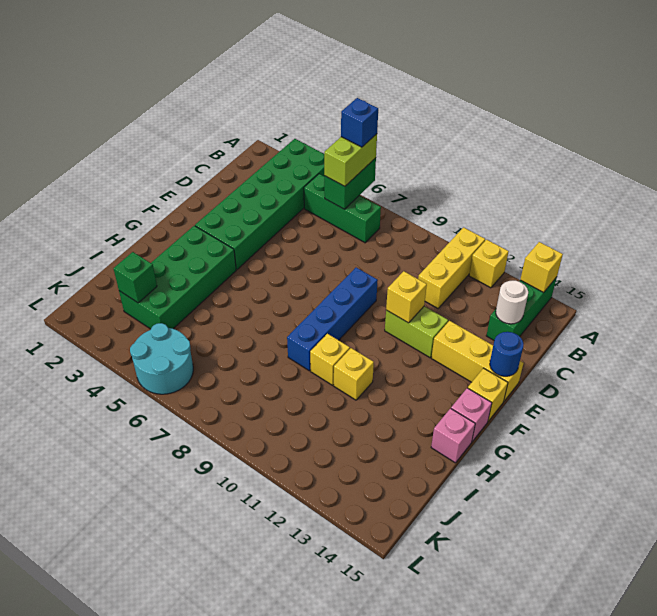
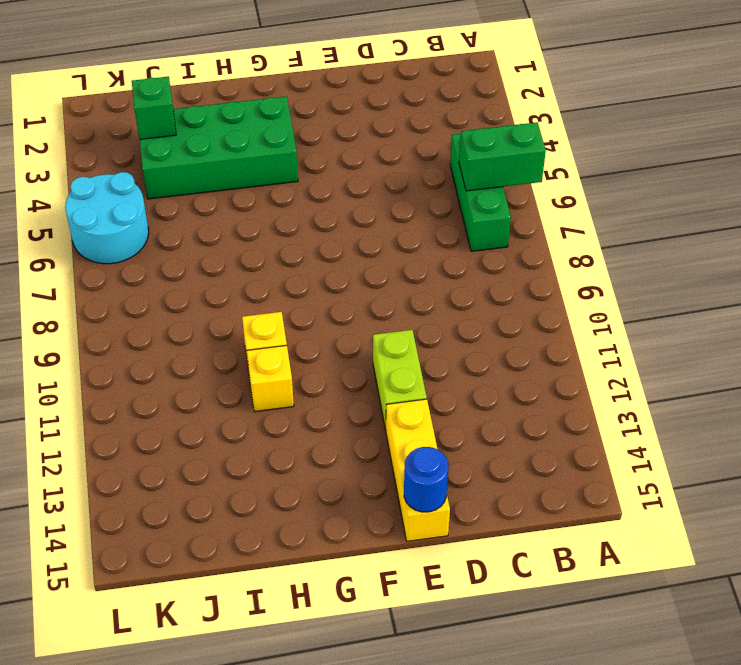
none -> green 2x6 brick [195,139,324,269]
none -> yellow 1x3 brick [418,227,485,308]
none -> yellow 1x1 brick [469,240,509,288]

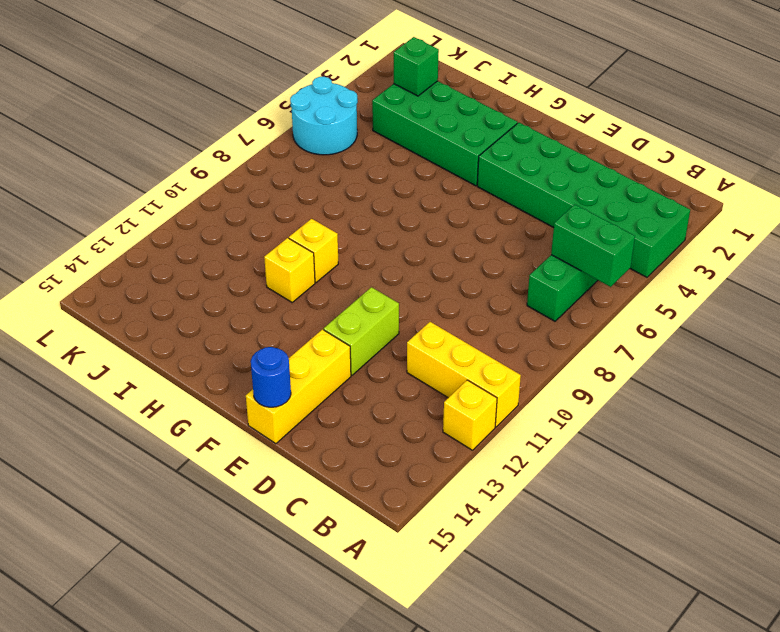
none -> green 1x3 brick [486,277,557,340]
none -> blue 1x4 brick [287,268,378,371]
none -> yellow 1x1 brick [468,368,508,421]

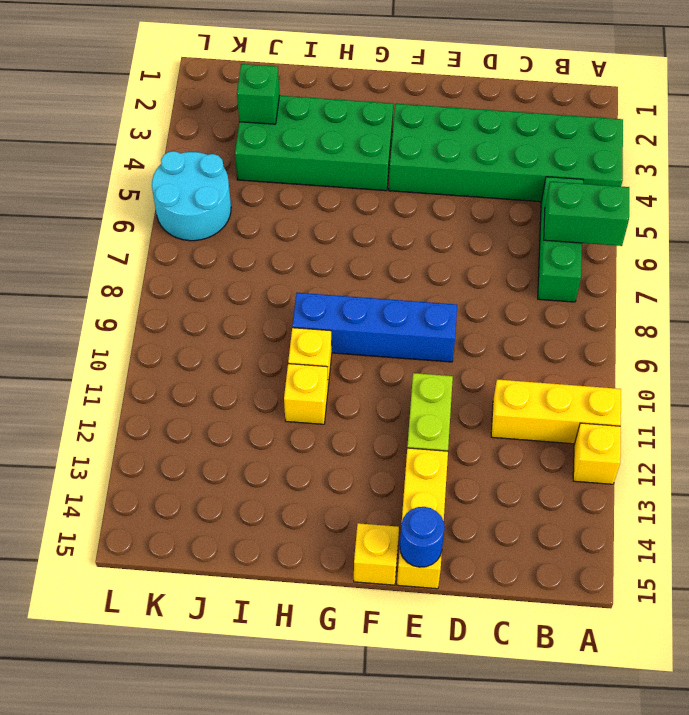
none -> green 1x3 brick [486,277,557,340]
none -> pink 1x1 brick [451,388,492,442]
none -> pink 1x1 brick [431,409,475,463]

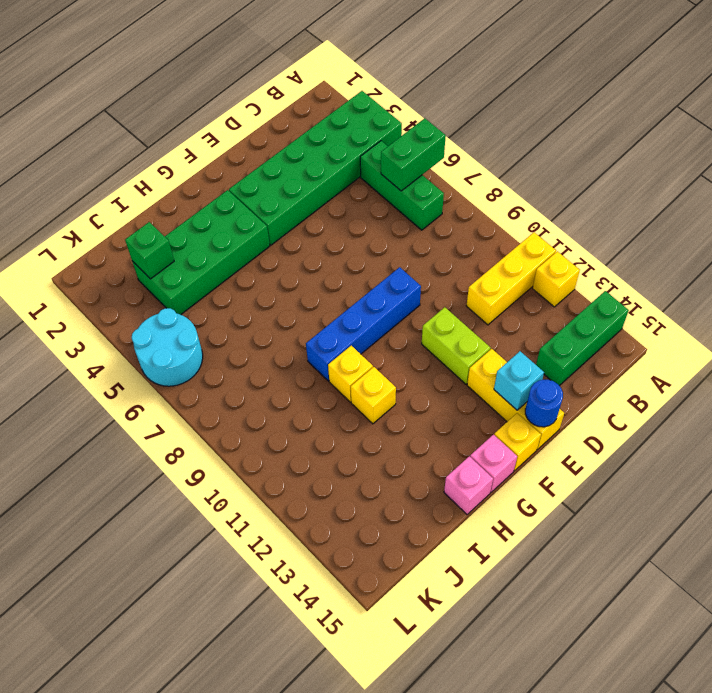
cyan 1x1 brick [494,351,544,410] -> none
none -> yellow 1x1 brick [520,242,563,292]
none -> white 1x1 round brick [496,281,528,324]
none -> yellow 1x1 brick [386,271,427,323]

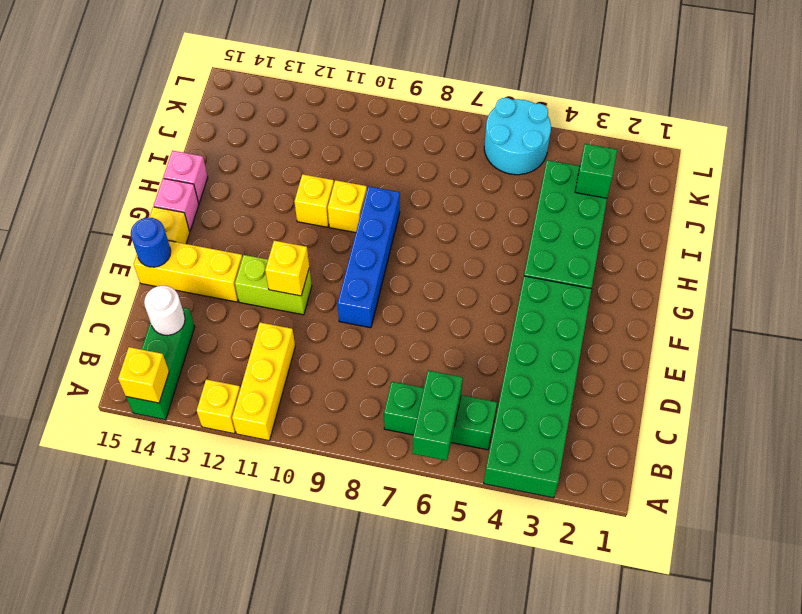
none -> lime 1x2 brick [324,134,377,186]
none -> blue 1x1 brick [341,98,378,147]

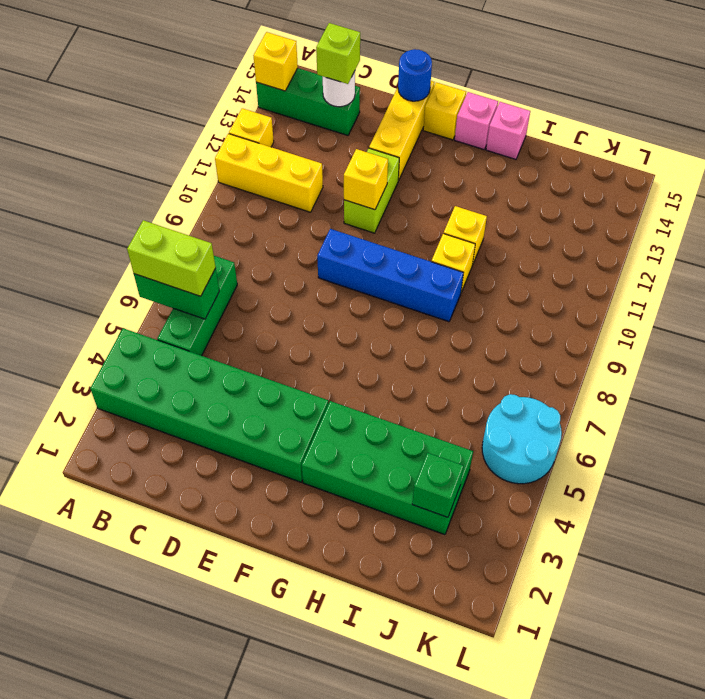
lime 1x1 brick [316,23,360,84] -> none
none -> blue 1x1 brick [341,98,378,147]

